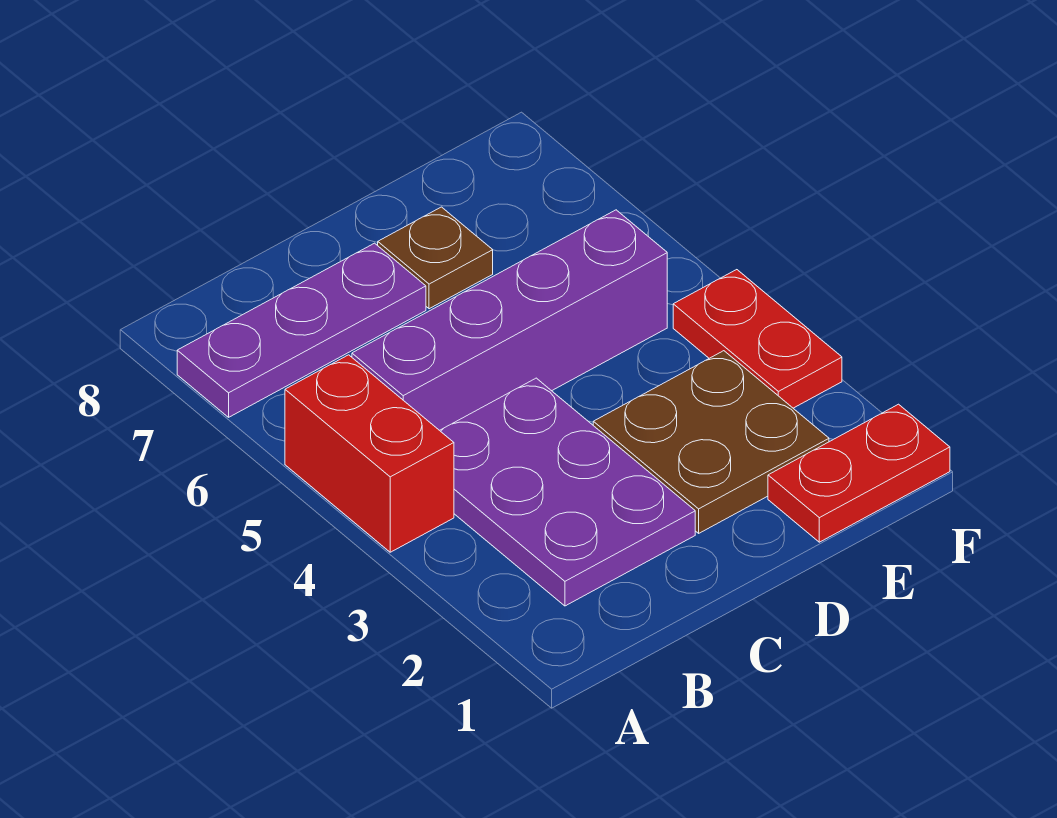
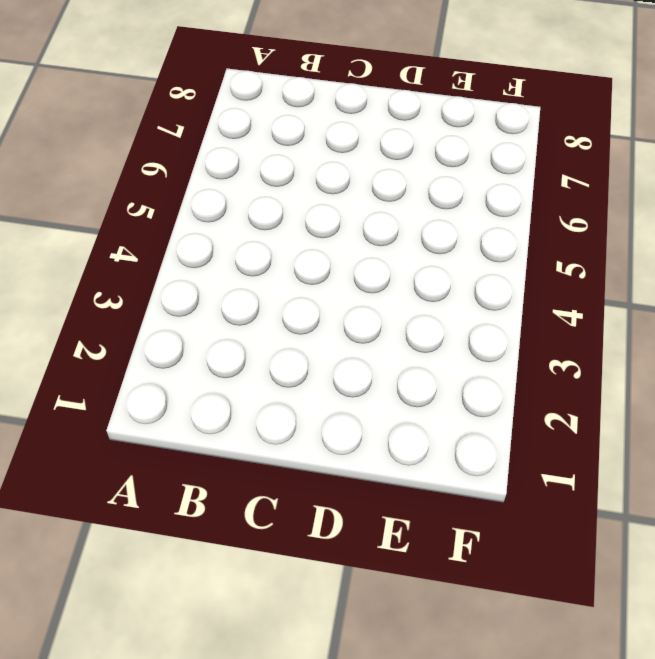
none -> red 1x2 brick [285,355,454,552]
none -> purple 1x3 plate [177,243,426,417]

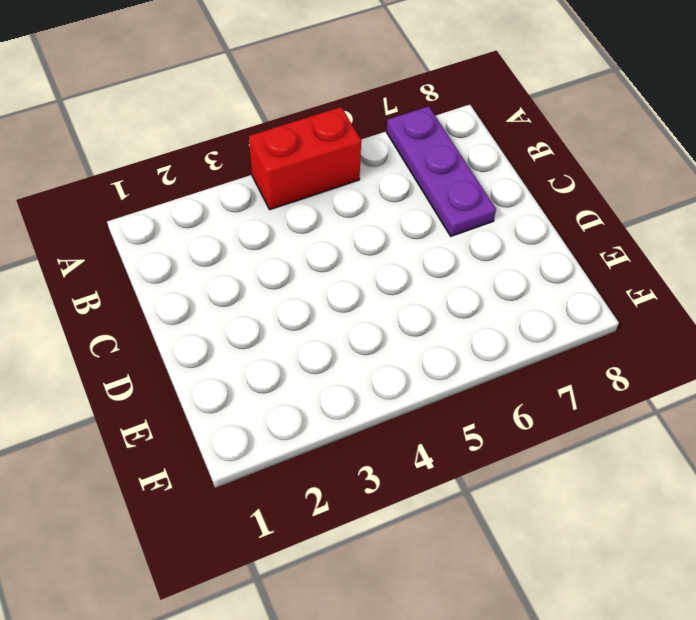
none -> purple 2x3 plate [440,378,695,606]
none -> purple 1x4 brick [352,210,667,430]

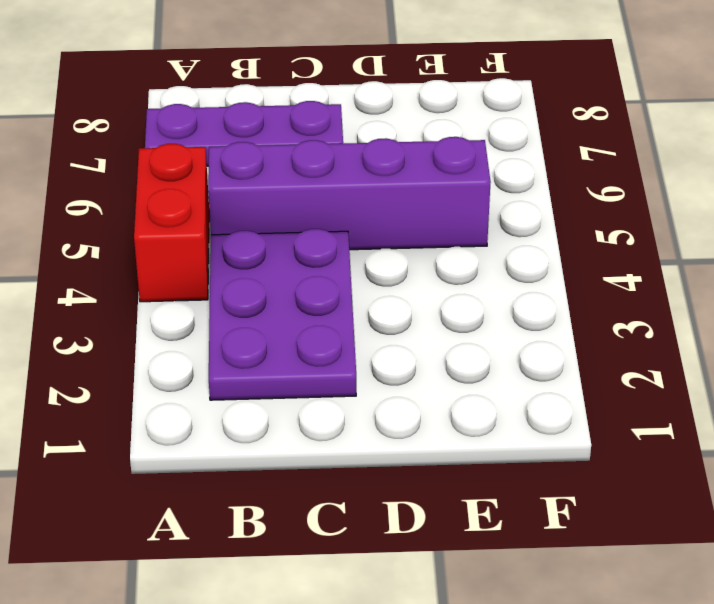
none -> brown 2x2 plate [593,351,829,533]
none -> brown 1x1 plate [378,207,493,309]

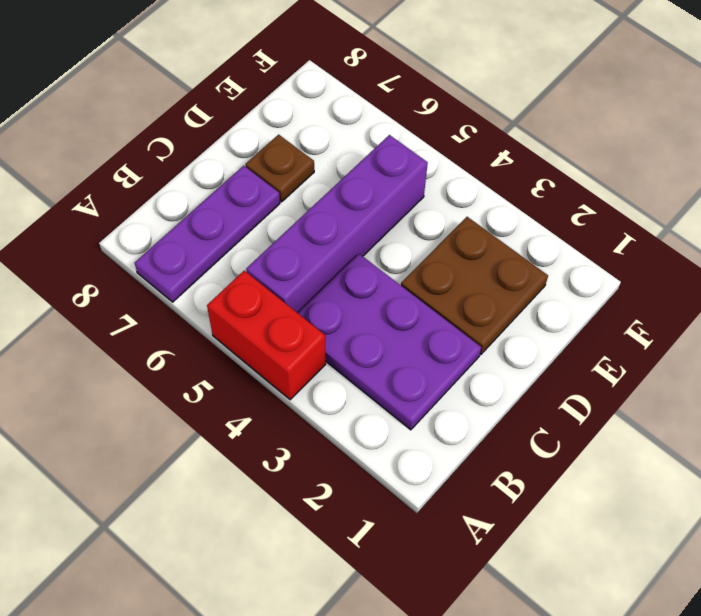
none -> red 1x2 plate [768,404,950,542]
none -> red 1x2 plate [673,270,842,408]

